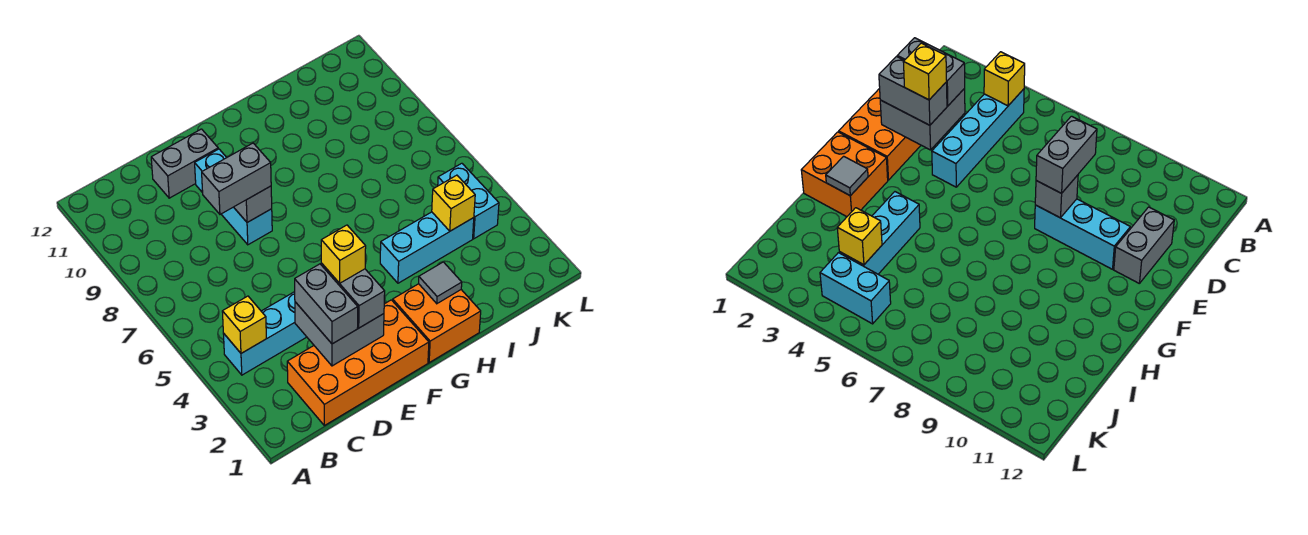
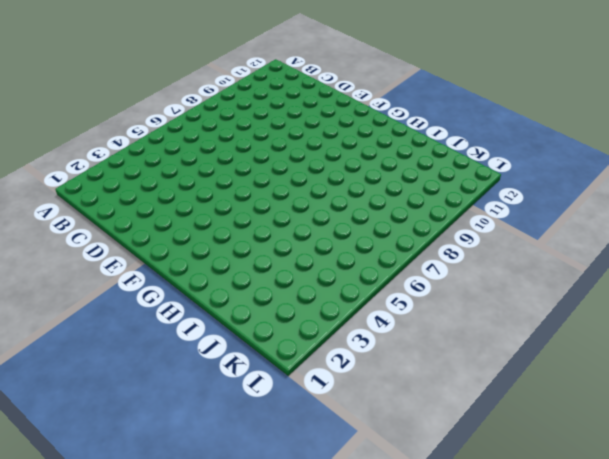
none -> cyan 1x4 brick [223,292,306,375]
none -> orange 2x4 brick [287,300,429,426]
none -> grey 1x2 brick [151,129,218,198]

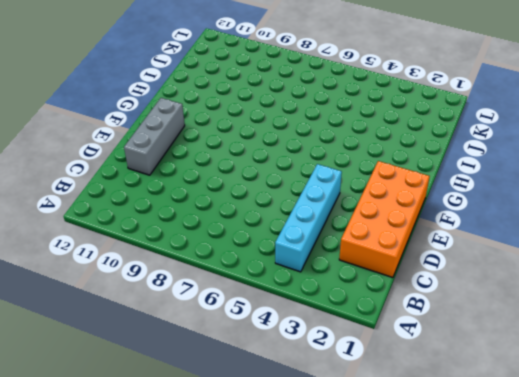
grey 1x3 brick [124,98,185,175] -> grey 1x2 brick [151,129,218,198]
none -> cyan 1x3 brick [195,149,272,245]
none -> orange 2x2 brick [393,284,481,363]
none -> cyan 1x3 brick [380,212,474,283]

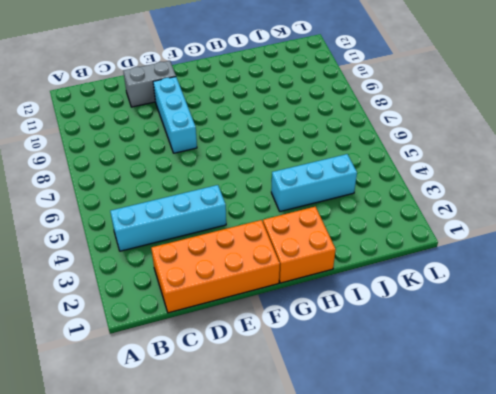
none -> cyan 1x2 brick [438,163,499,239]
none -> yellow 1x1 brick [222,296,266,353]
none -> grey 2x2 brick [295,302,384,366]

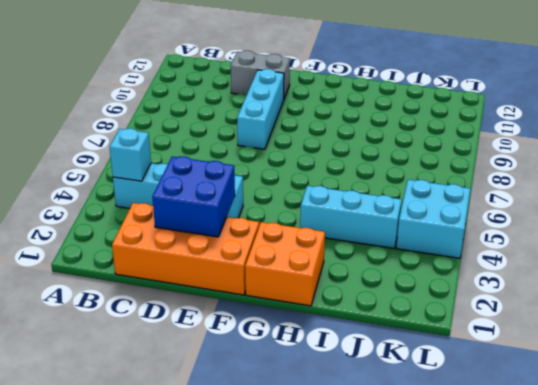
cyan 1x1 brick [110,128,151,181] -> yellow 1x1 brick [222,296,266,353]
blue 2x2 brick [152,156,235,237] -> grey 2x2 brick [295,302,384,366]
cyan 2x2 brick [396,180,470,258] -> cyan 1x2 brick [438,163,499,239]
none -> grey 1x1 brick [234,186,272,222]
none -> grey 1x1 tile [419,262,462,304]
none -> yellow 1x1 brick [432,175,475,231]

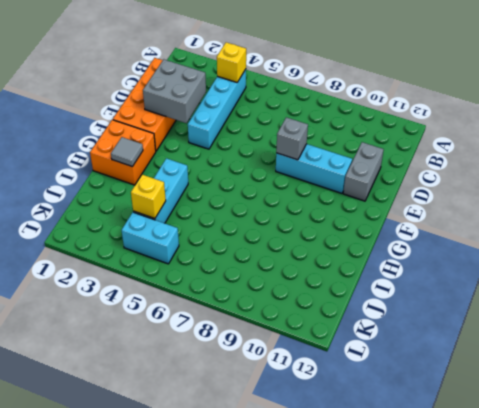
none -> grey 1x2 brick [295,264,358,344]
none -> grey 1x2 brick [202,143,271,214]
none -> grey 1x2 brick [321,263,385,328]

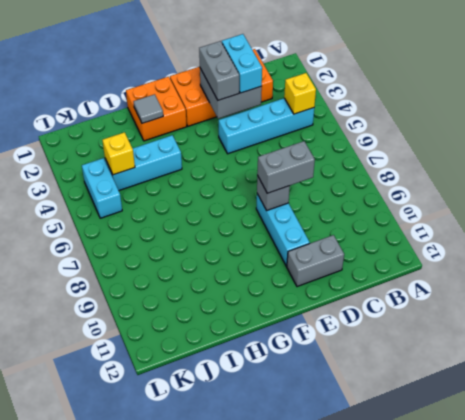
cyan 1x2 brick [222,34,262,93] -> grey 1x2 brick [295,264,358,344]
none -> yellow 1x1 brick [321,225,366,283]

